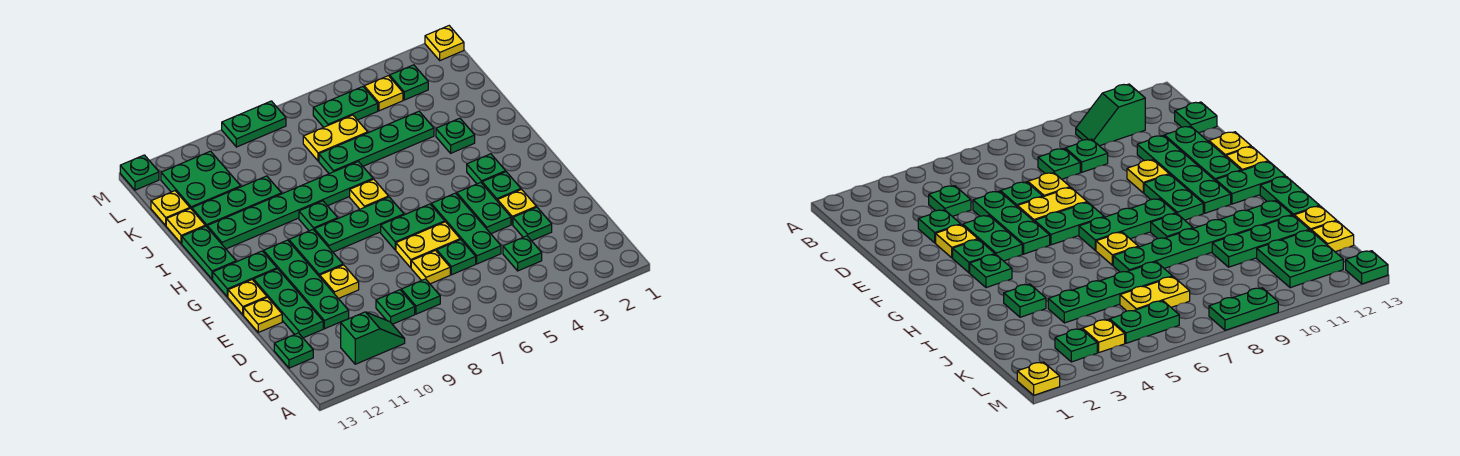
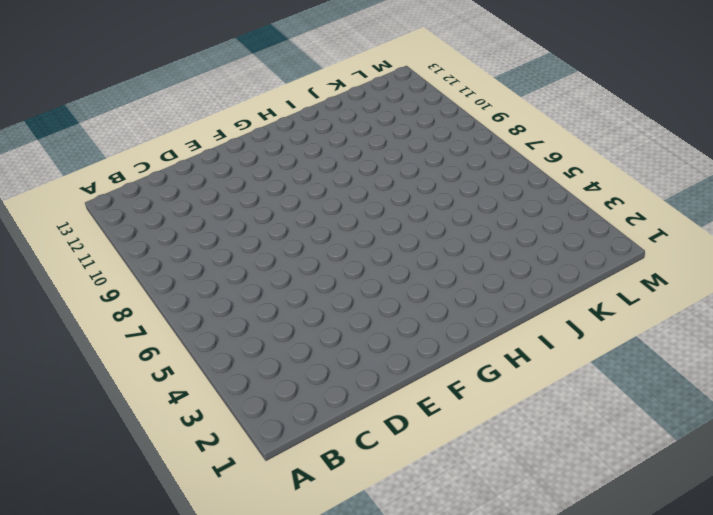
none -> green 1x2 slope [341,312,405,364]
none -> green 1x1 plate [503,236,542,271]
none -> green 1x1 plate [401,279,440,314]
none -> green 1x1 plate [376,290,415,324]

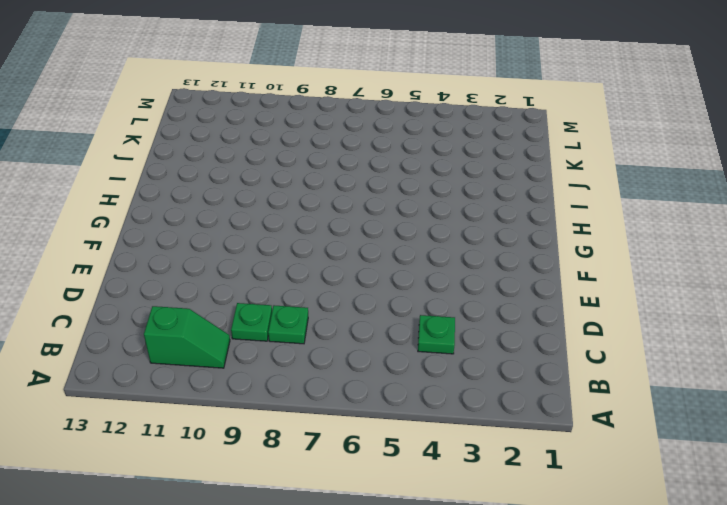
none -> green 1x1 plate [274,333,313,368]
none -> green 1x1 plate [513,207,552,241]
none -> green 1x3 plate [431,193,501,264]
none -> green 1x1 plate [437,240,476,275]

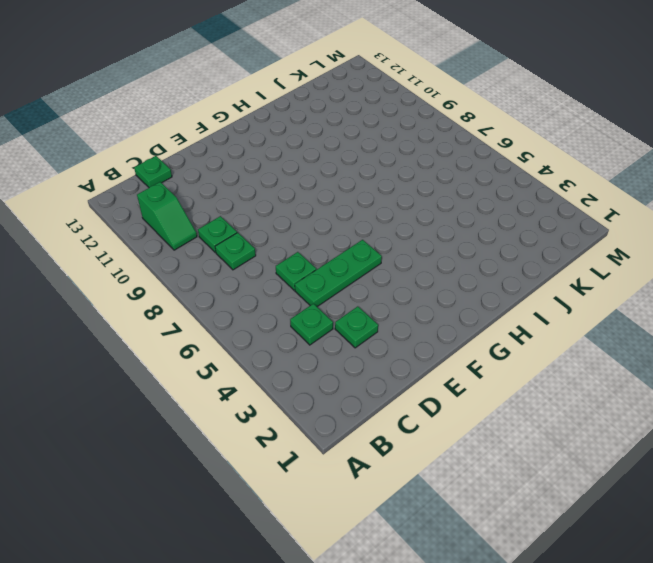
none -> yellow 1x1 plate [411,250,450,284]
none -> green 1x4 plate [264,240,349,329]
none -> green 1x3 plate [254,269,323,338]
none -> yellow 1x1 plate [498,189,536,224]

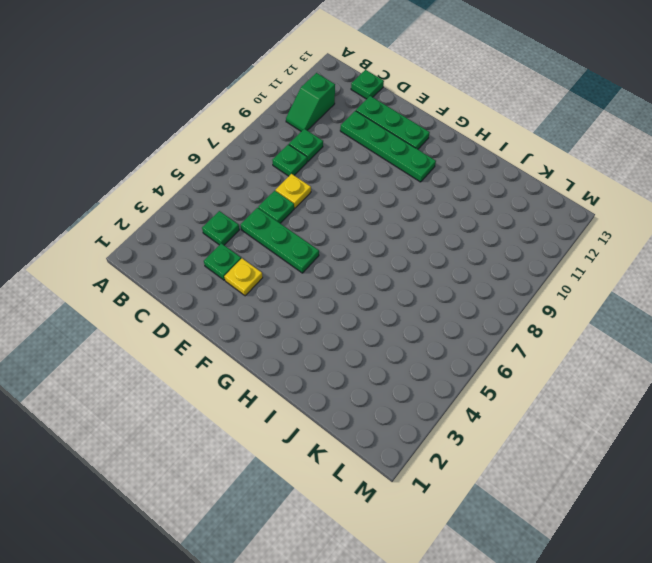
none -> green 1x2 plate [457,182,511,234]
none -> yellow 1x2 plate [396,222,460,267]
none -> yellow 1x1 plate [320,265,359,299]
none -> yellow 1x1 plate [244,297,282,332]

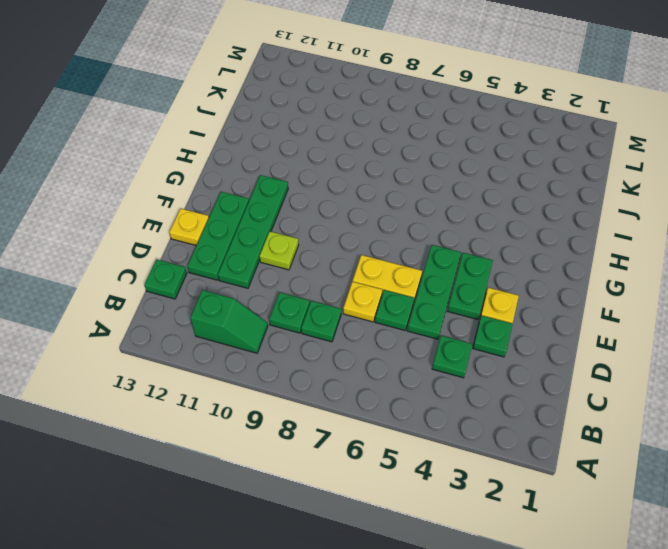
lime 1x1 plate [260,232,299,270] -> yellow 1x1 plate [320,265,359,299]
none -> green 1x1 plate [482,172,521,201]
none -> green 1x2 plate [381,204,445,250]
none -> green 1x2 plate [289,230,343,277]
none -> yellow 1x1 plate [228,280,267,315]

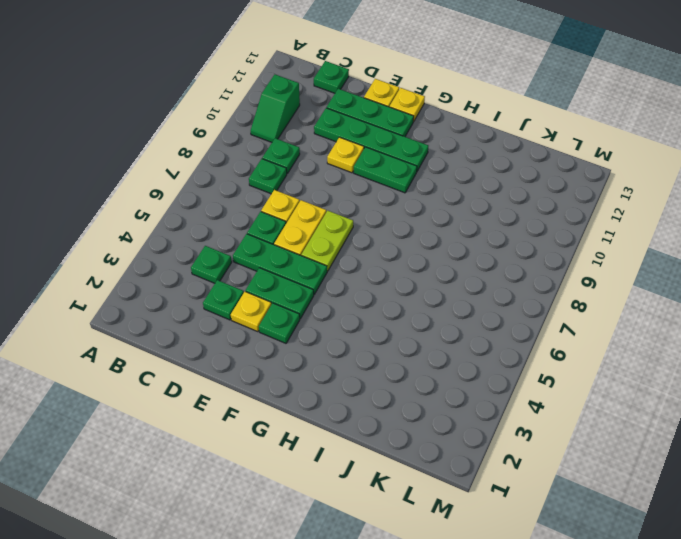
lime 1x2 plate [301,211,353,271] -> green 1x2 plate [381,204,445,250]
none -> green 1x1 plate [467,154,506,184]
none -> green 1x3 plate [314,197,404,252]
none -> green 1x2 plate [213,251,277,297]
none -> yellow 1x1 plate [350,179,389,209]

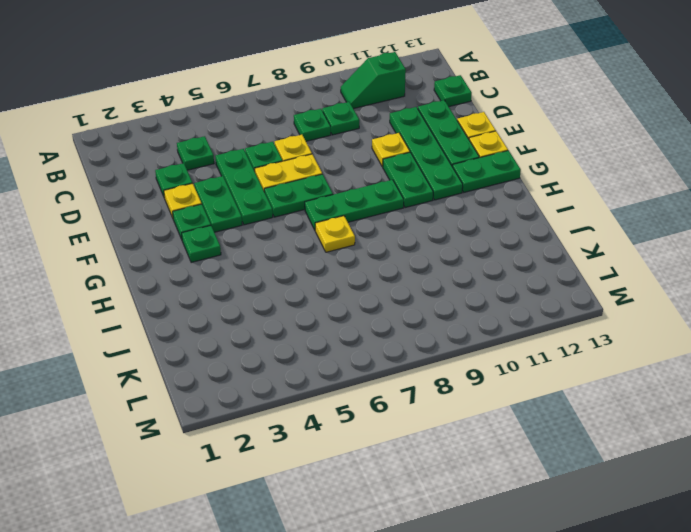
none -> green 1x1 plate [299,201,338,231]
none -> green 1x2 plate [182,226,236,279]
none -> green 1x1 plate [436,118,475,153]
none -> green 1x6 plate [207,161,373,249]

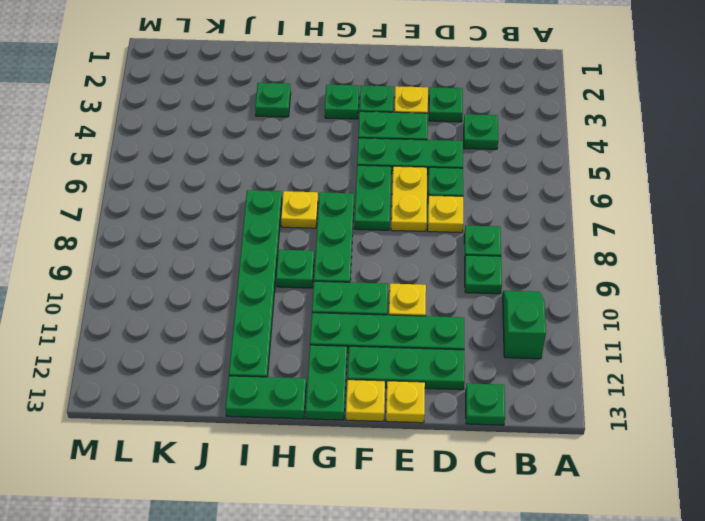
none -> green 1x4 plate [319,111,434,174]
none -> green 1x3 plate [192,176,282,227]
none -> yellow 1x1 plate [166,209,205,244]
none -> yellow 1x2 plate [303,115,368,161]

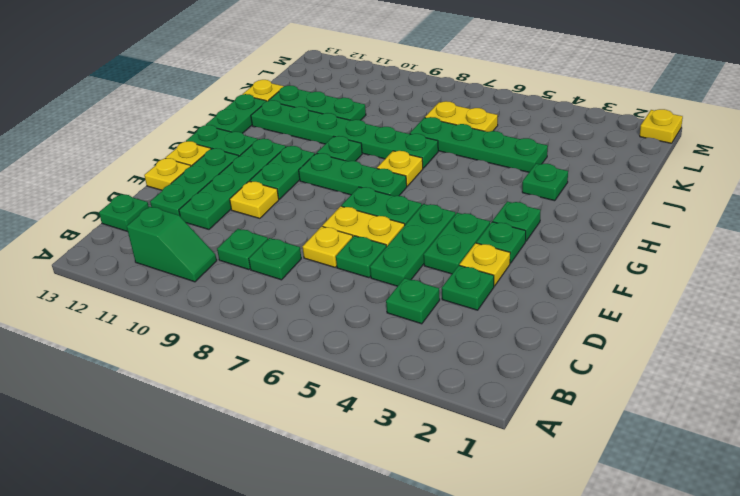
none -> green 2x2 plate [161,151,241,209]
none -> yellow 1x1 plate [151,191,190,226]
none -> green 1x1 plate [390,65,428,100]
none -> yellow 1x1 plate [364,76,403,111]

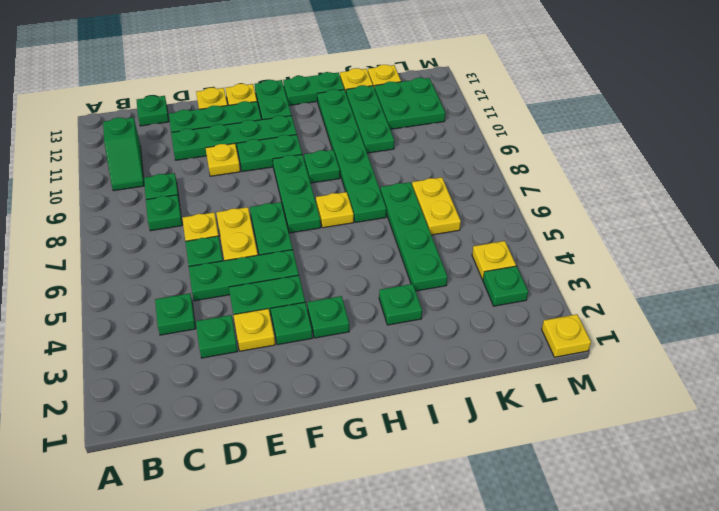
none -> green 1x2 plate [313,87,378,127]
none -> green 1x2 plate [222,101,286,147]
none -> green 1x1 plate [120,155,159,190]

